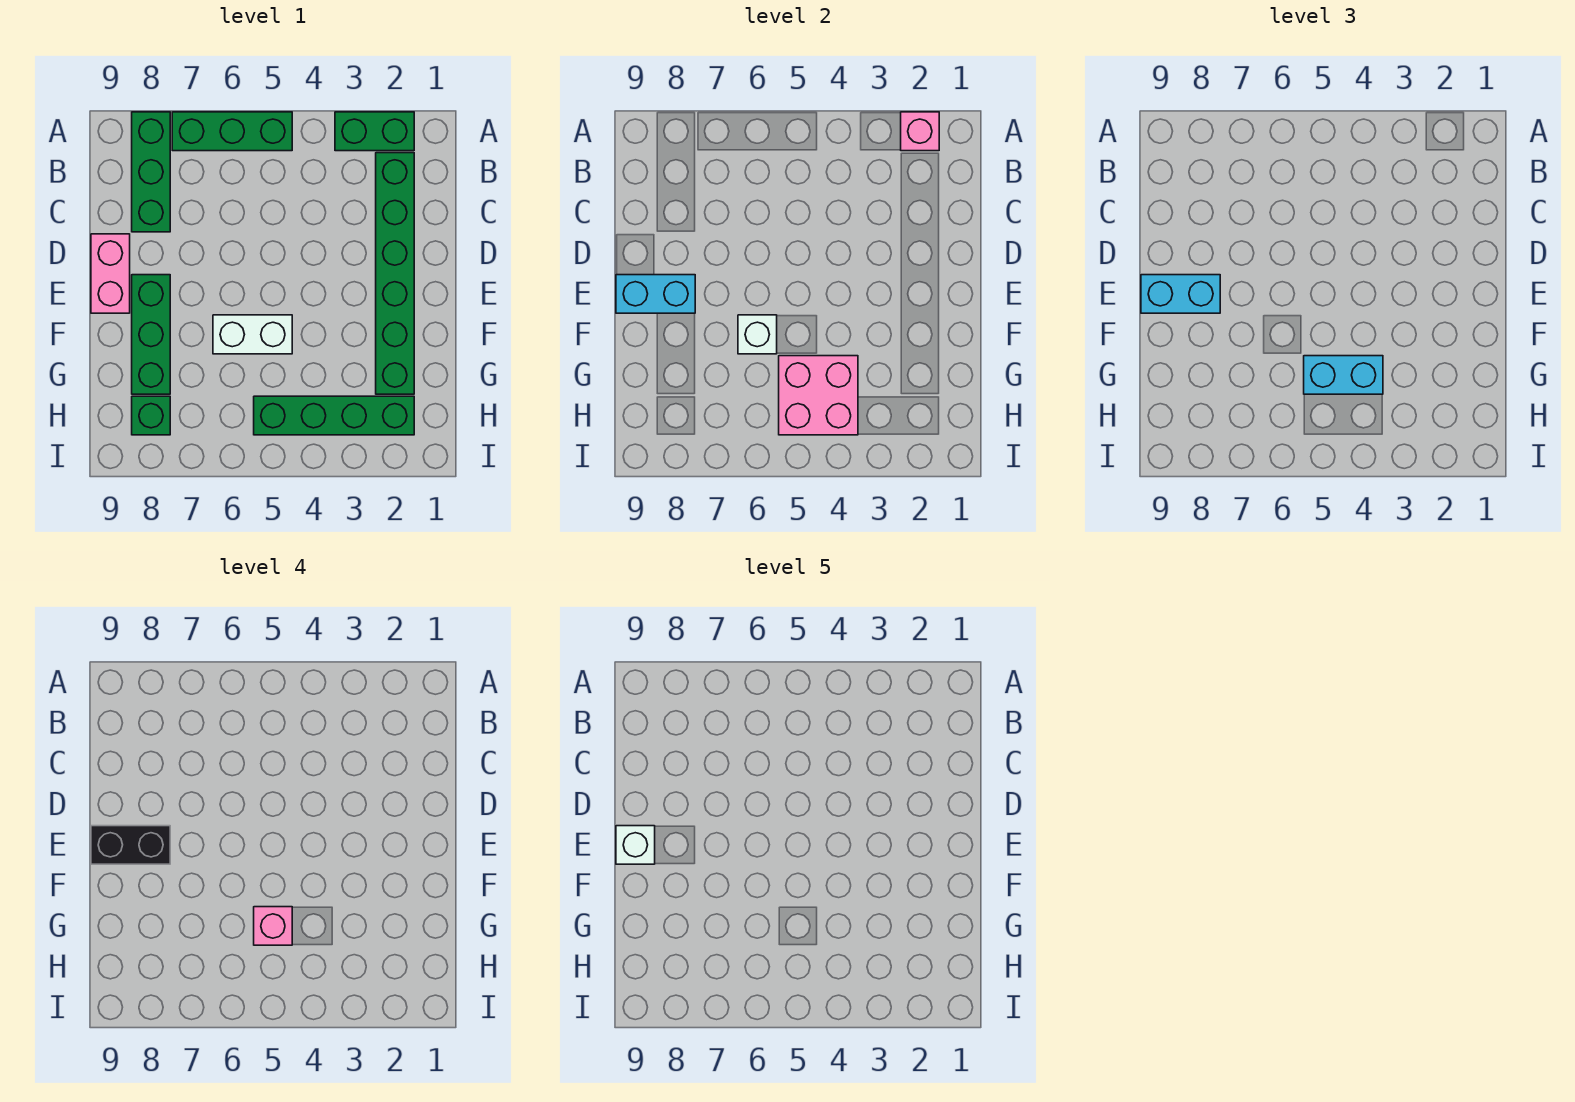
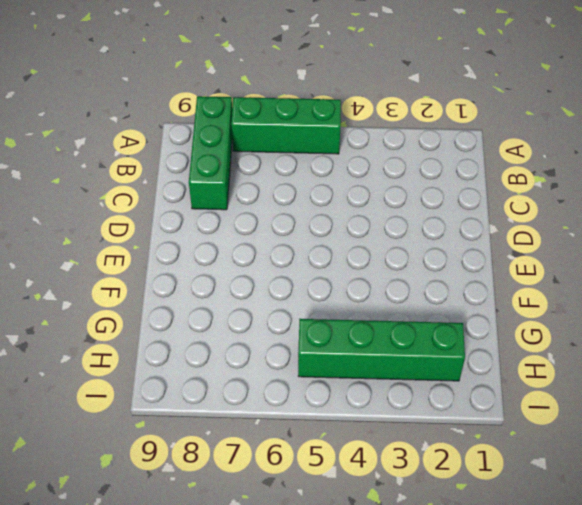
none -> green 1x2 brick [335,112,414,151]
none -> green 1x6 brick [376,153,414,394]
none -> pink 1x2 brick [91,234,130,313]

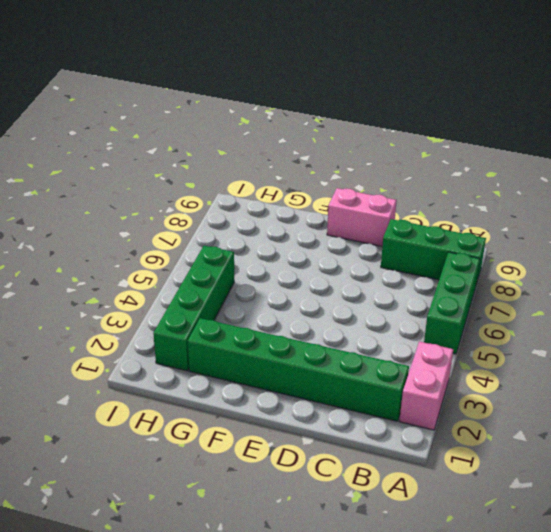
pink 1x2 brick [399,342,453,430] -> green 1x2 brick [335,112,414,151]
none -> green 1x3 brick [132,275,170,394]
none -> white 1x2 brick [213,315,292,354]
none -> green 1x1 brick [132,396,170,435]

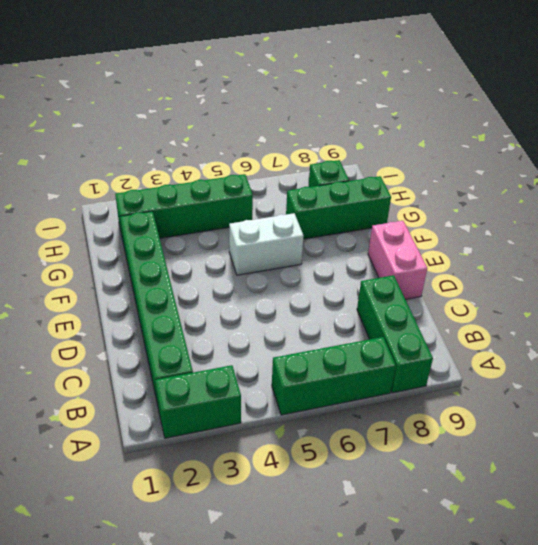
green 1x3 brick [286,176,391,239] -> green 1x3 brick turned to [132,275,170,394]
none -> pink 1x1 brick [901,112,939,151]
none -> cyan 1x2 brick [616,275,695,313]
none -> white 1x1 brick [738,315,777,354]

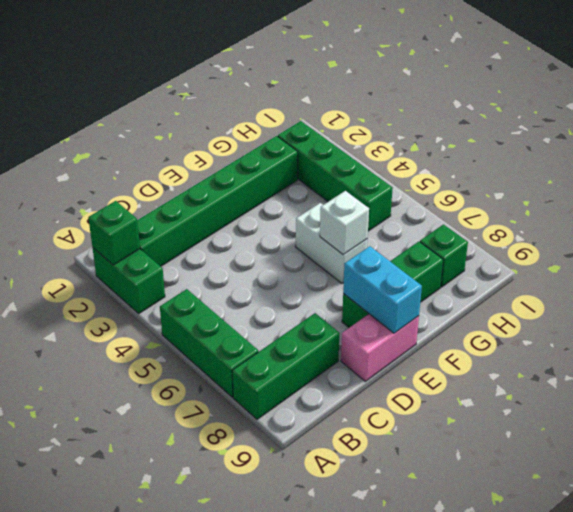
green 1x1 brick [88,201,140,265] -> pink 1x1 brick [901,112,939,151]
none -> pink 2x2 brick [779,356,858,435]
none -> cyan 1x2 brick [1141,275,1220,313]
none -> cyan 1x2 brick [1304,356,1383,394]

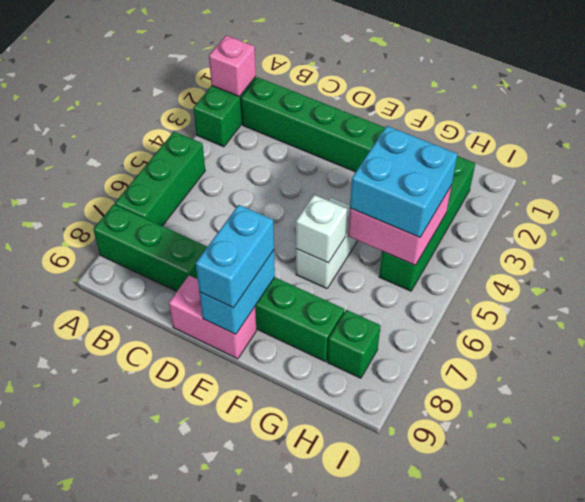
cyan 2x2 brick [350,126,457,238] -> cyan 1x2 brick [1304,356,1383,394]
none -> black 1x2 brick [91,826,170,864]
none -> pink 1x1 brick [254,907,292,945]
none -> white 1x1 brick [616,826,655,864]

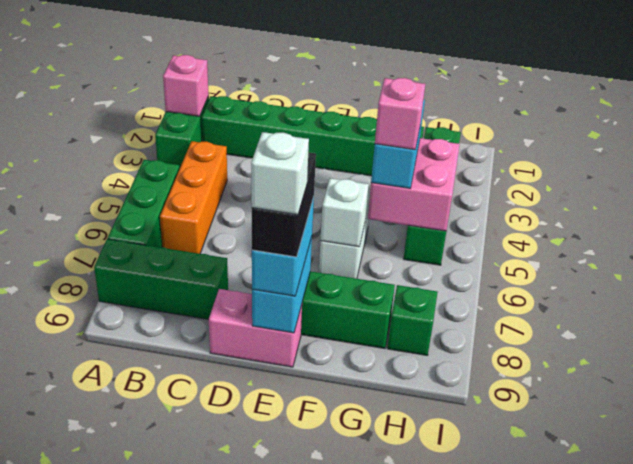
orange 1x3 brick [160,141,227,254] -> none

